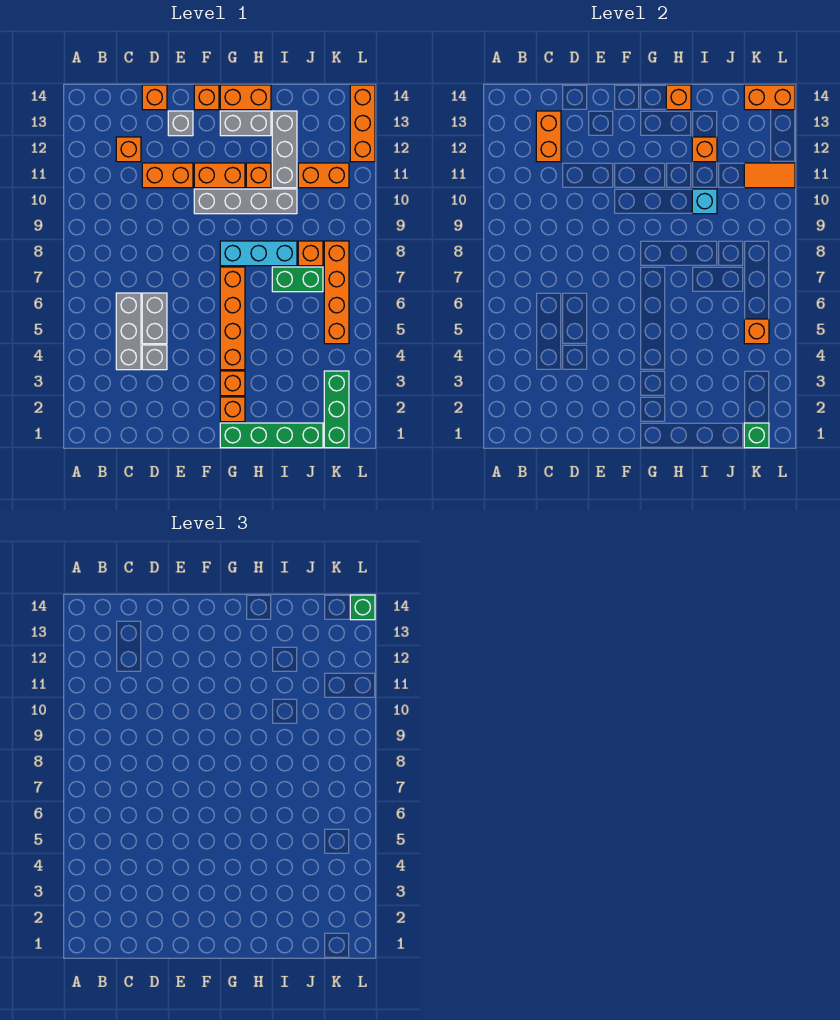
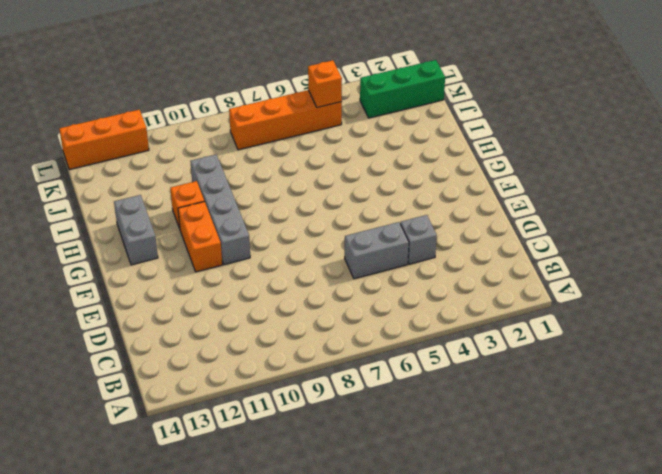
none -> grey 1x3 brick [116,293,141,370]
none -> orange 1x1 brick [116,137,141,162]
none -> orange 1x2 brick [142,163,193,188]
none -> orange 1x1 brick [142,85,167,110]

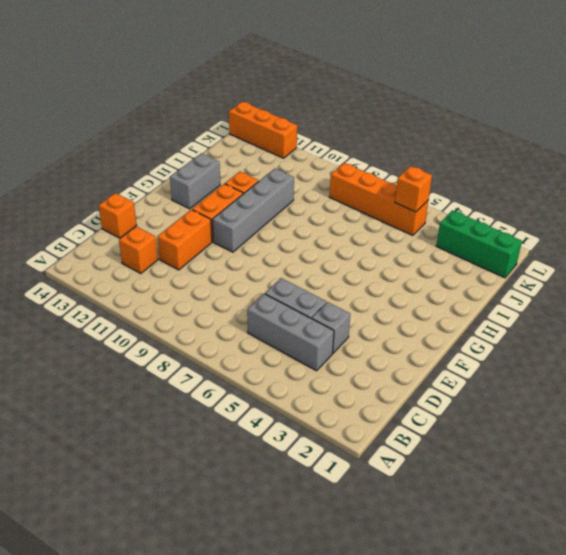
none -> grey 1x1 brick [168,111,193,136]
none -> orange 1x1 brick [194,85,219,110]
none -> green 1x4 brick [220,423,323,448]
none -> orange 1x1 brick [220,397,245,422]

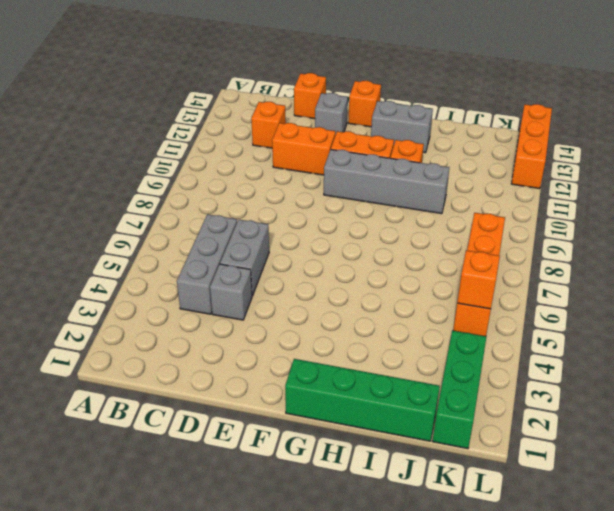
none -> orange 1x1 brick [220,397,245,422]
none -> orange 1x1 brick [220,371,245,396]
none -> orange 1x4 brick [220,267,245,370]
none -> cyan 1x3 brick [220,241,297,266]

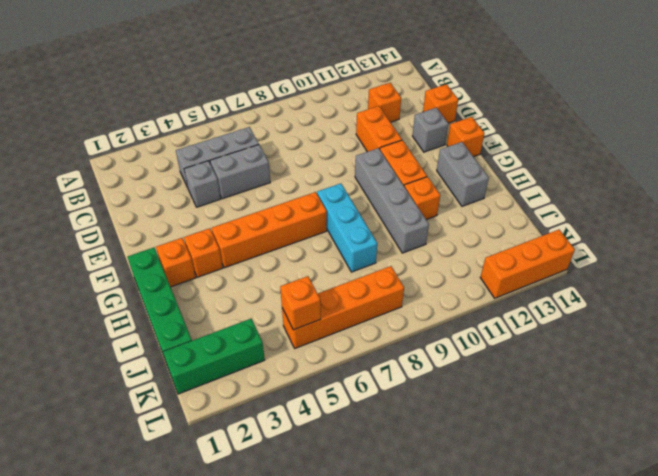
none -> orange 1x2 brick [220,85,271,110]
none -> green 1x2 brick [272,267,323,292]
none -> grey 1x3 brick [272,111,297,188]
none -> orange 1x1 brick [298,241,323,266]

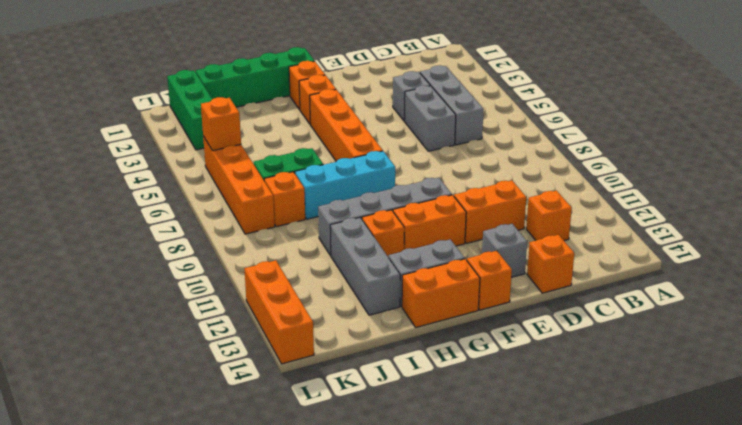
none -> orange 1x2 brick [298,163,349,188]
none -> orange 1x2 brick [536,111,561,162]
none -> orange 1x1 brick [666,85,691,110]
none -> cyan 1x1 brick [692,189,717,214]

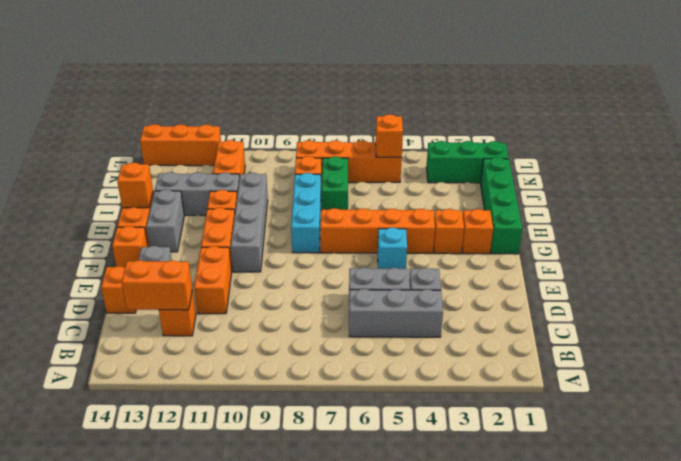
cyan 1x1 brick [378,227,407,269] -> cyan 1x1 brick moved to [692,189,717,214]
none -> orange 1x1 brick [692,137,717,162]
none -> green 1x1 brick [744,423,769,448]
none -> orange 1x2 tile [744,163,795,188]
none -> orange 1x2 brick [744,85,795,110]

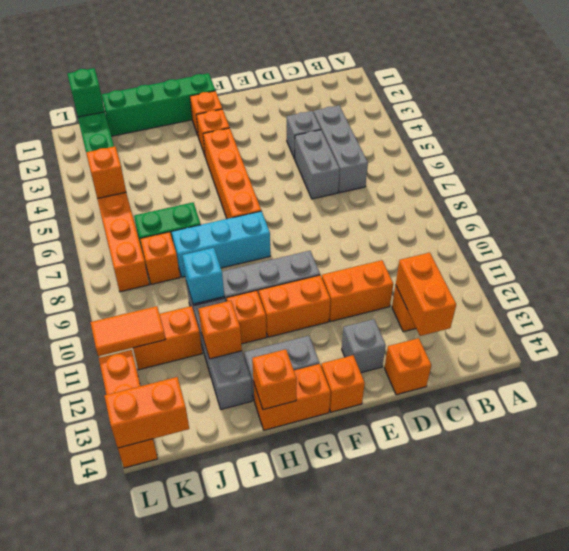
none -> green 1x1 brick [350,595,375,620]

